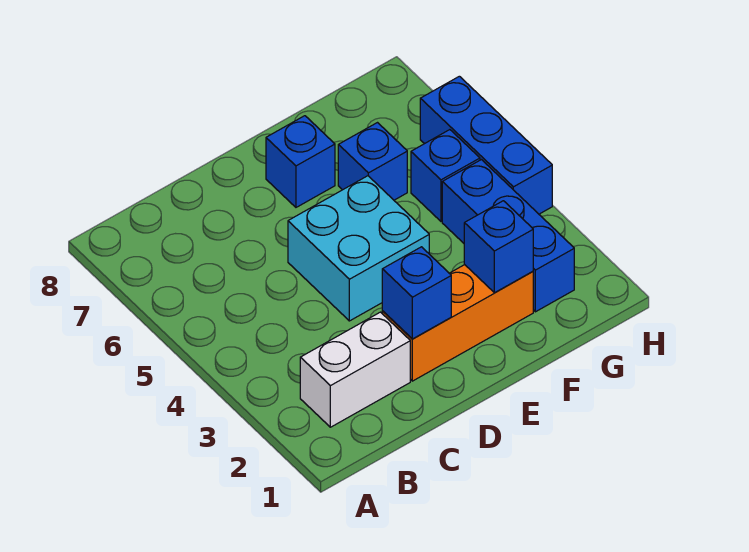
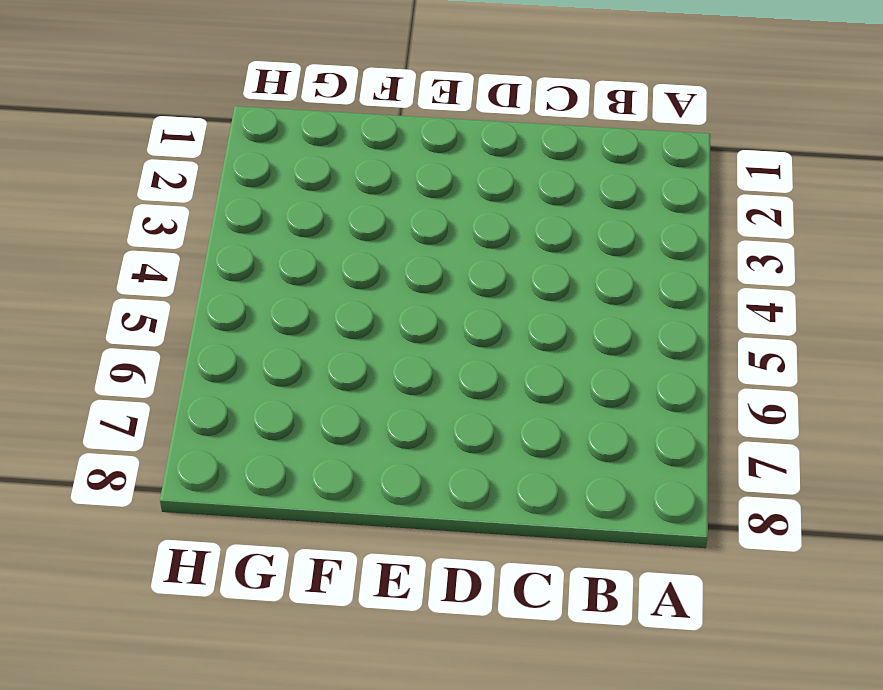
none -> white 1x2 brick [300,312,410,427]
none -> orange 1x3 brick [382,265,533,381]

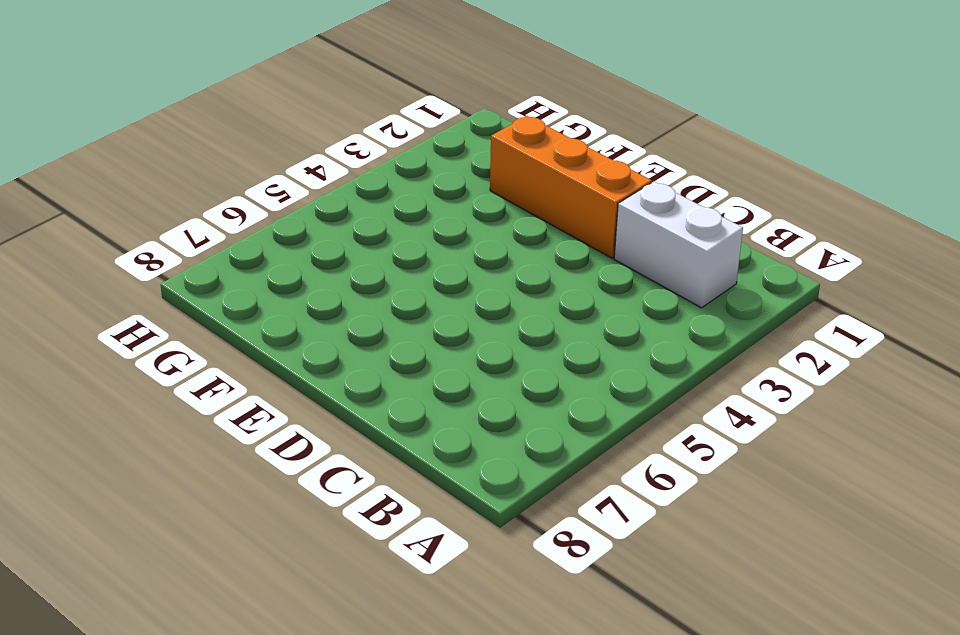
none -> cyan 2x2 brick [288,176,429,321]
none -> blue 1x1 brick [266,116,335,207]

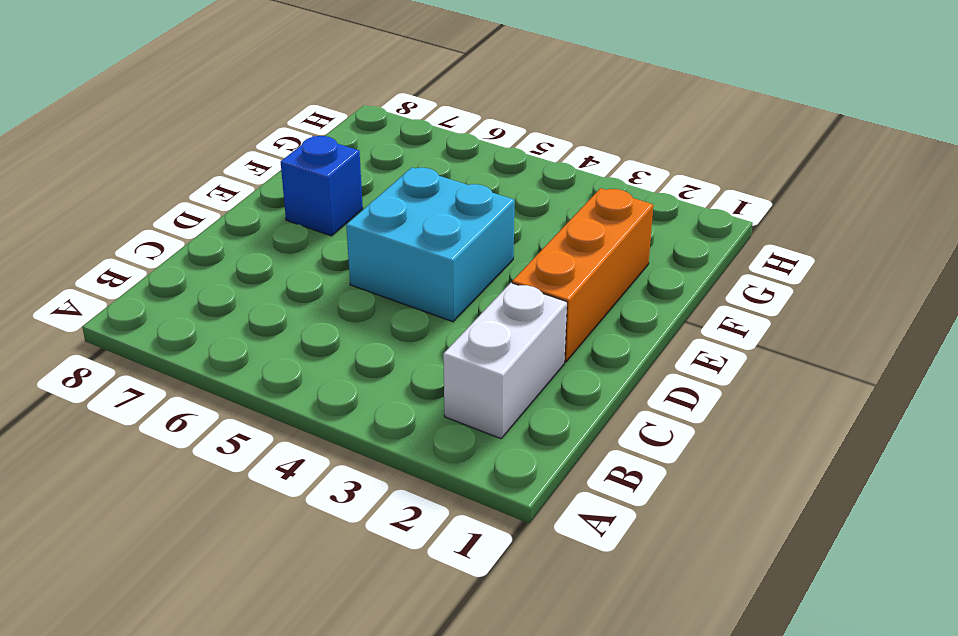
none -> blue 1x1 brick [338,123,407,200]
none -> blue 1x3 brick [442,160,574,312]

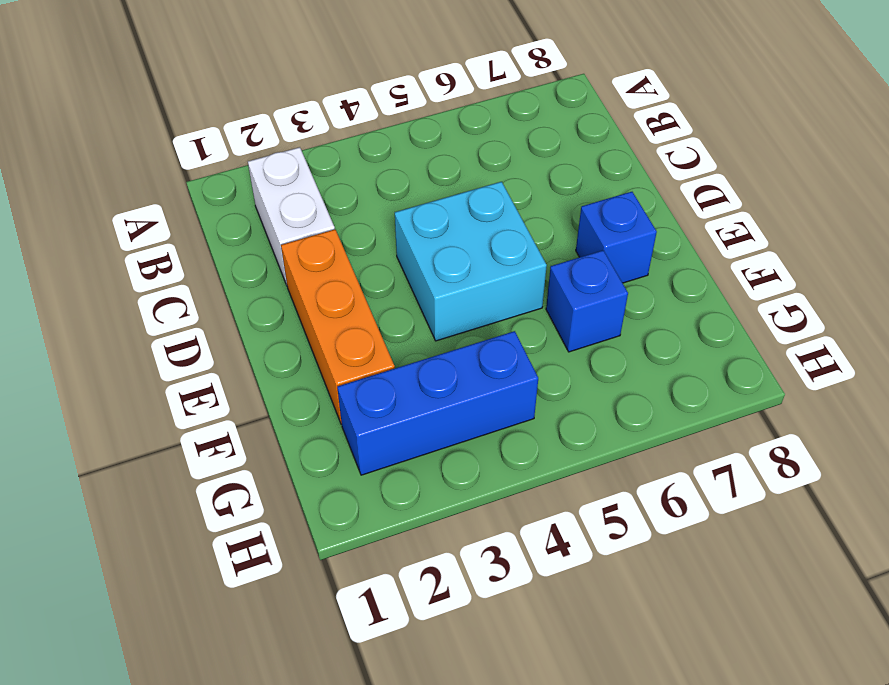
none -> blue 1x1 brick [411,130,480,221]
none -> blue 1x3 brick [420,76,552,214]

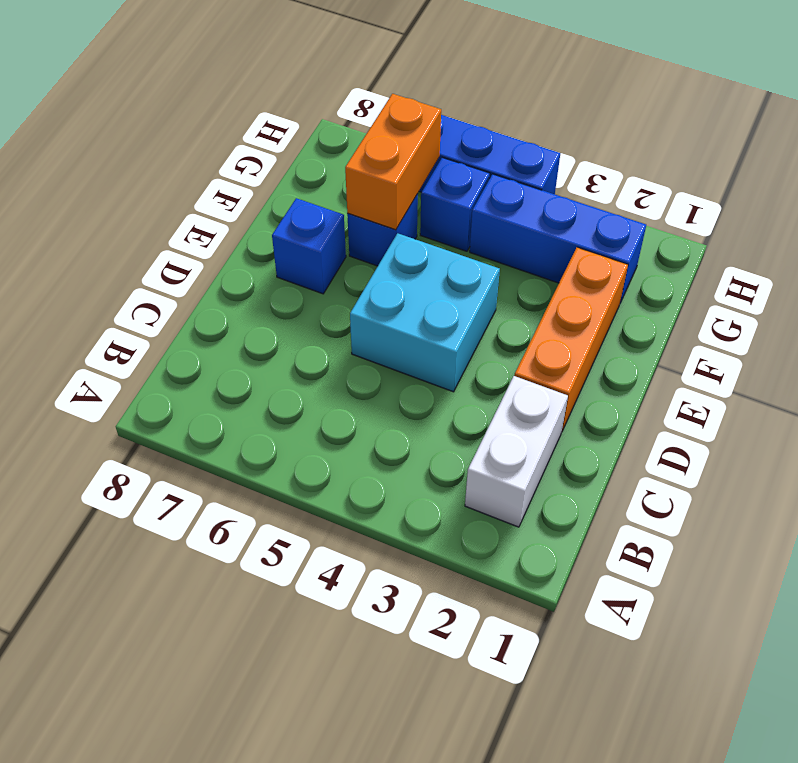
orange 1x2 brick [345,94,441,230] -> none
none -> blue 1x1 brick [382,247,451,339]
none -> blue 1x1 brick [464,201,533,293]

